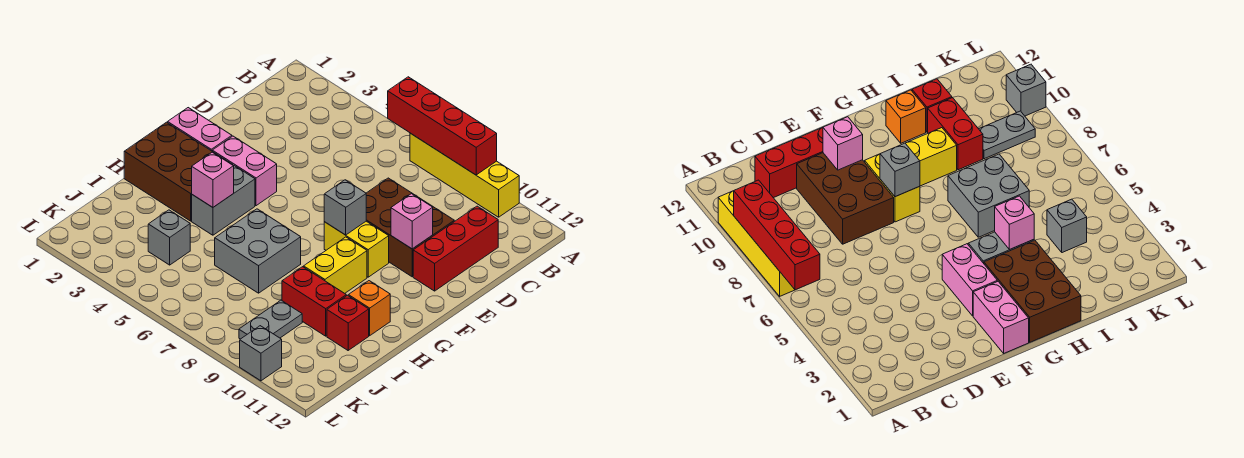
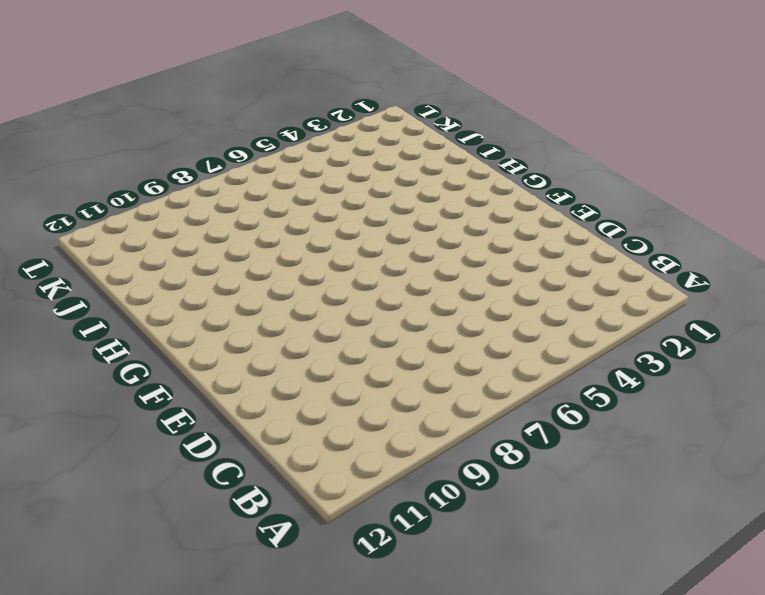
none -> yellow 1x4 brick [410,133,519,217]
none -> red 1x3 brick [413,206,498,291]
none -> brown 2x3 brick [366,178,454,277]

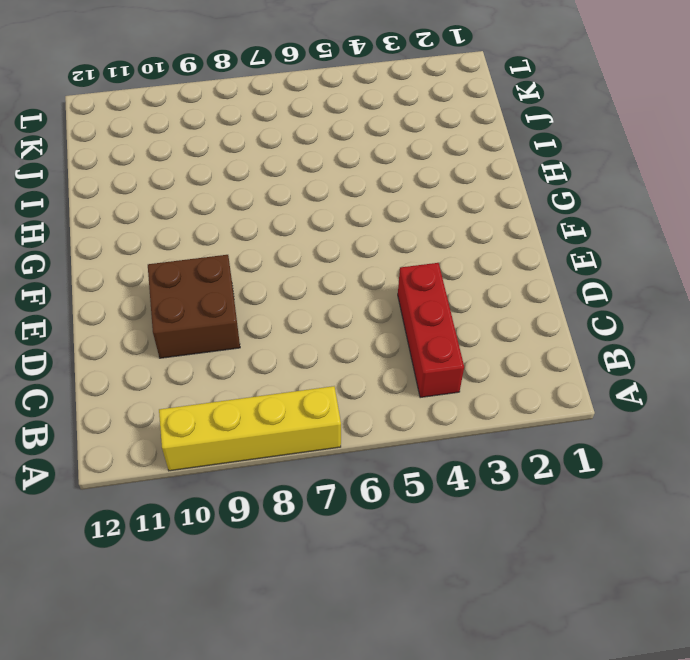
red 1x3 brick [398,263,464,398] -> red 1x3 brick moved to [413,206,498,291]
brown 2x2 brick [148,255,240,358] -> brown 2x3 brick [366,178,454,277]
none -> pink 1x2 brick [168,108,232,151]
none -> pink 1x2 brick [212,136,277,206]
none -> yellow 1x2 brick [324,221,389,277]

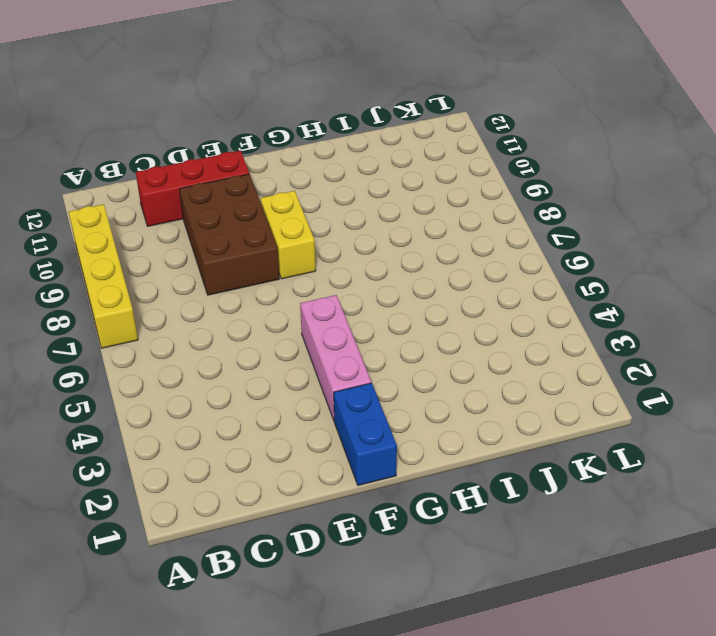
blue 1x2 brick [334,383,397,486] -> pink 1x2 brick [168,108,232,151]
pink 1x3 brick [300,295,371,420] -> pink 1x2 brick [212,136,277,206]
none -> brown 2x3 brick [124,122,233,221]
none -> grey 1x2 brick [192,166,255,235]
none -> yellow 1x2 brick [304,237,367,293]

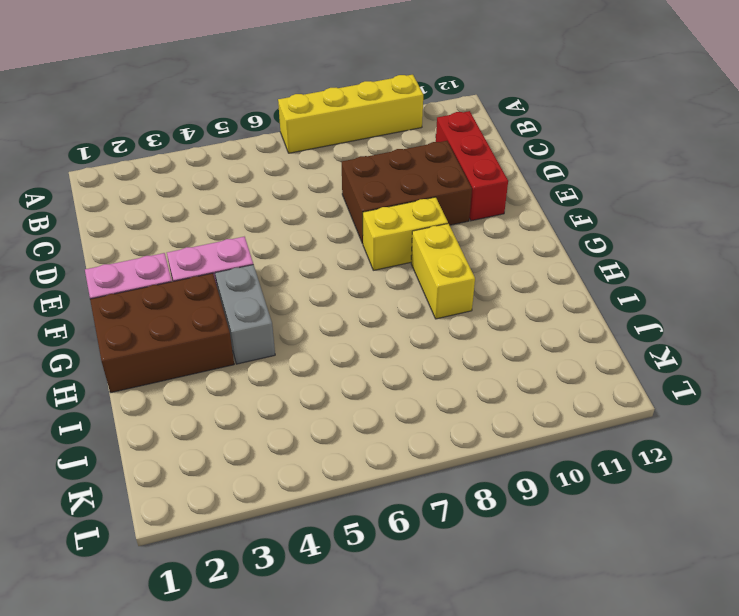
none -> grey 2x2 brick [215,209,301,293]
none -> orange 1x1 brick [348,281,390,336]
none -> red 1x2 brick [282,267,346,336]

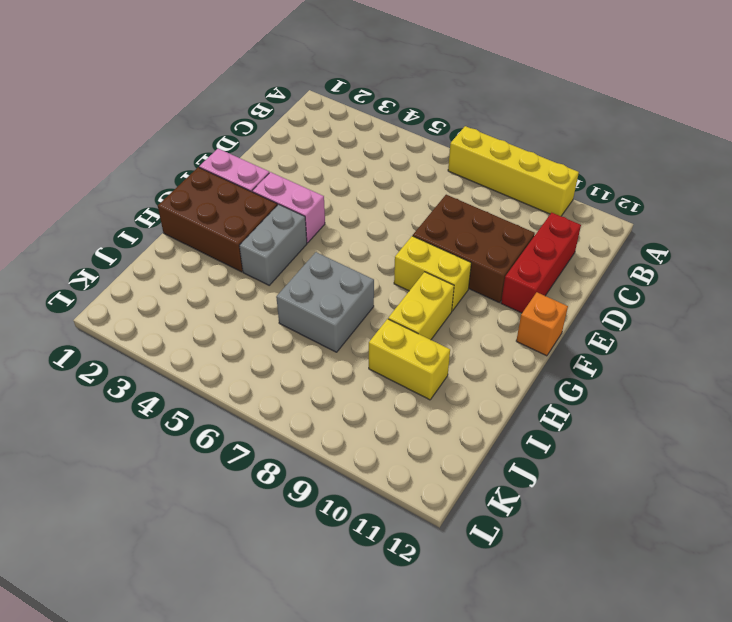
orange 1x1 brick [516,292,568,356] -> orange 1x1 brick moved to [348,281,390,336]
yellow 1x2 brick [369,319,450,400] -> red 1x2 brick [282,267,346,336]
none -> red 1x1 brick [327,295,369,350]
none -> grey 1x1 brick [148,210,190,265]
none -> grey 1x2 plate [239,300,302,339]

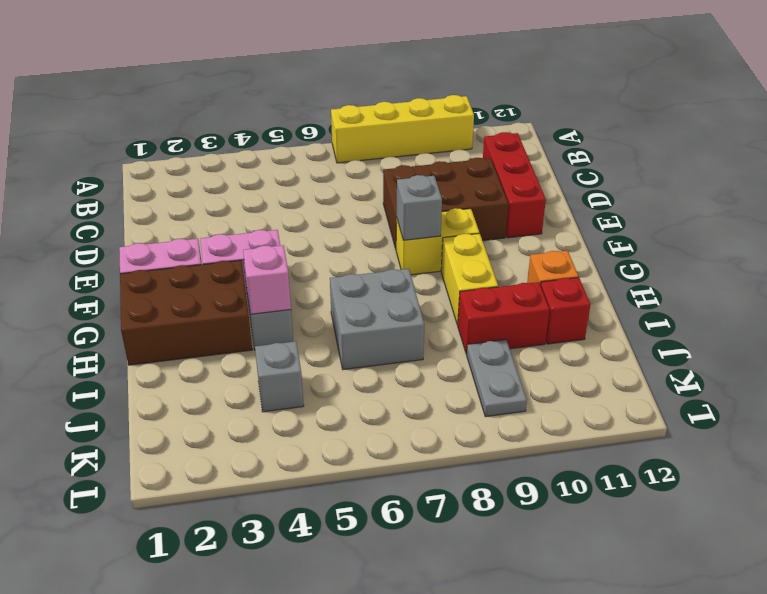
none -> grey 1x1 brick [240,326,282,381]
none -> red 1x4 brick [388,77,497,175]
none -> pink 1x1 brick [391,194,433,249]

